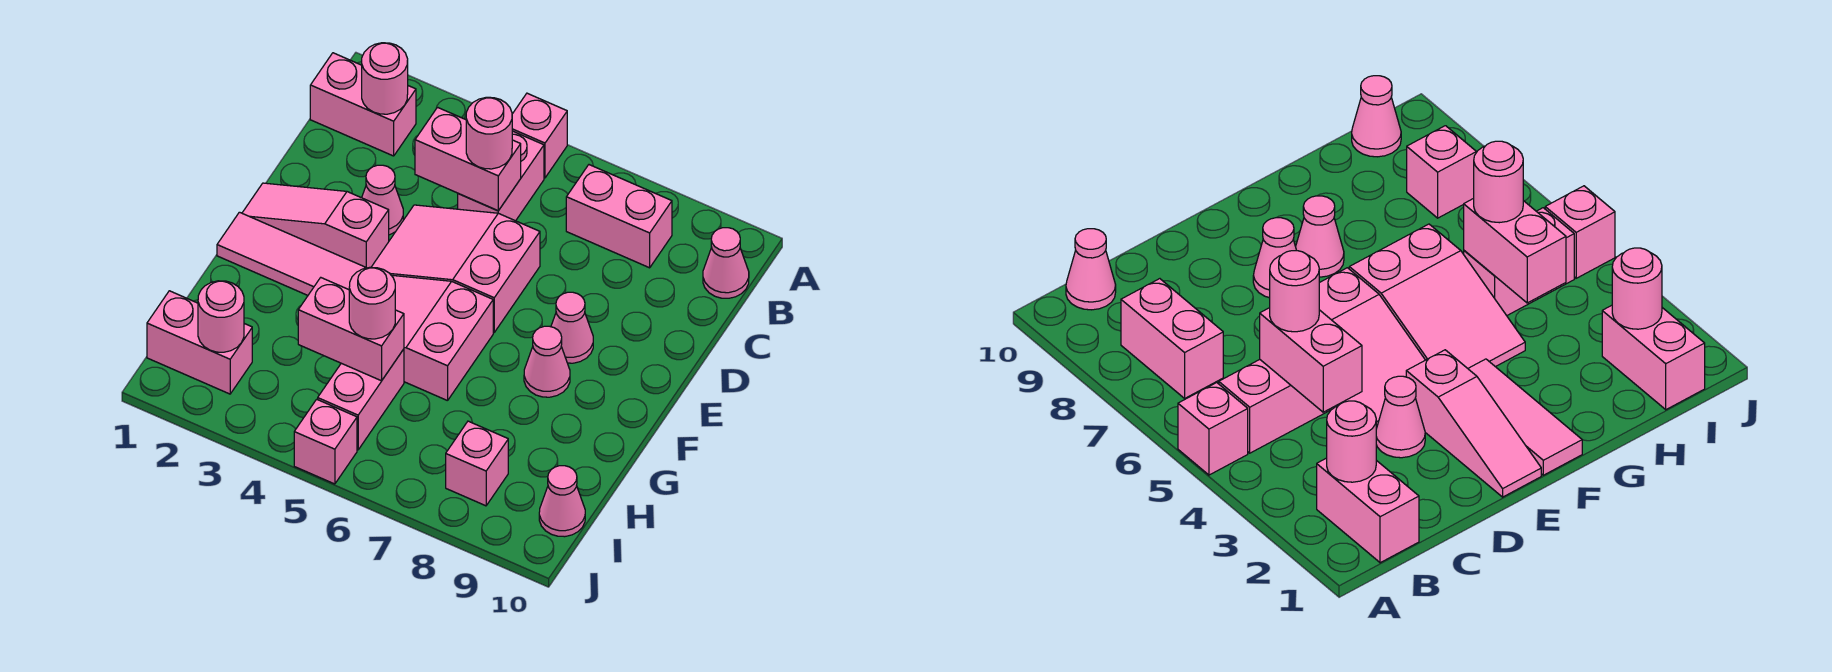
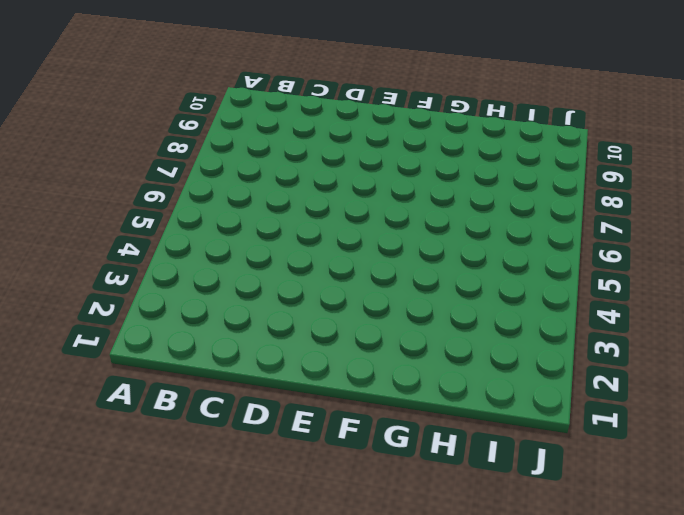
none -> pink 1x1 brick [512,93,567,178]
none -> pink 1x2 brick [310,53,416,156]
none -> pink 1x2 brick [458,131,544,221]

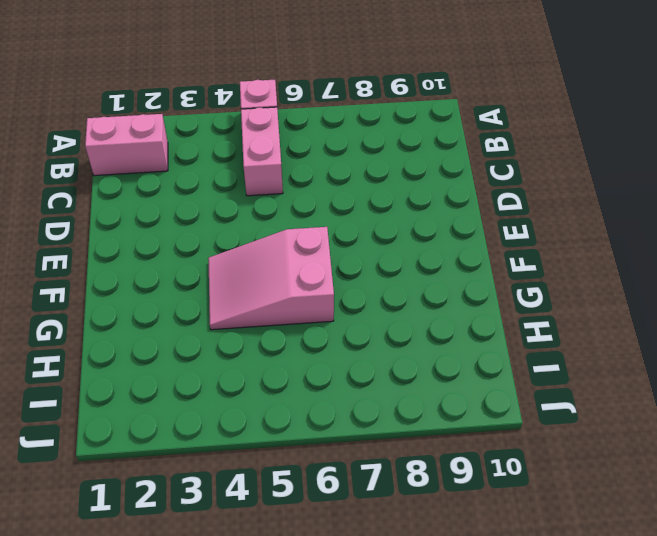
none -> pink 1x2 brick [566,165,672,268]
none -> pink 1x1 cone [703,228,749,298]
none -> pink 1x1 cone [362,165,403,235]

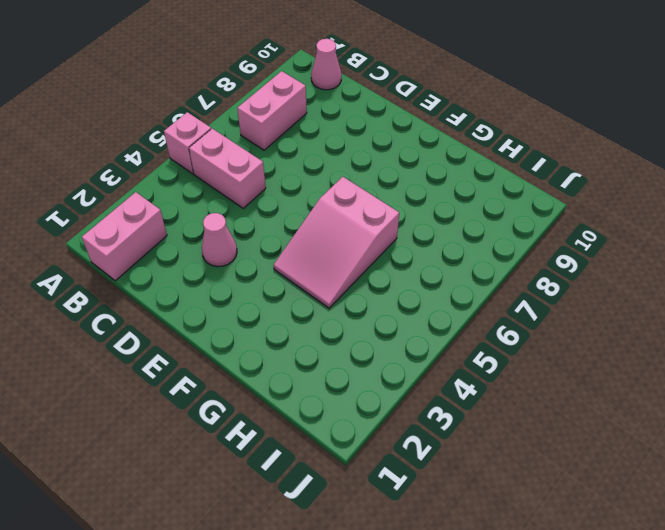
none -> pink 2x3 slope [372,205,540,332]
none -> pink 1x3 slope [242,183,389,268]
none -> pink 1x1 cone [551,292,593,363]

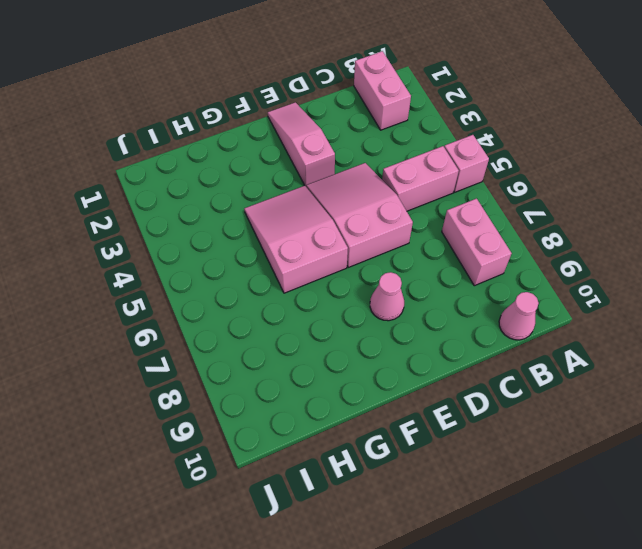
none -> pink 1x1 cone [362,165,403,235]
none -> pink 1x3 tile [217,212,365,295]
none -> pink 1x1 cone [524,326,570,397]

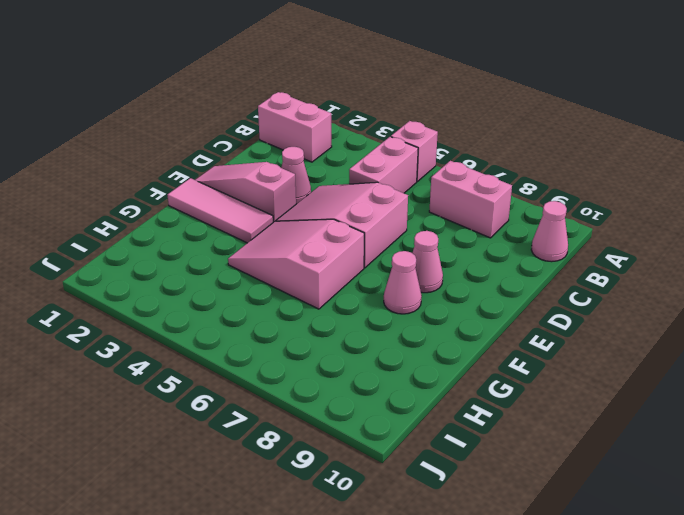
none -> pink 1x2 brick [318,349,404,450]
none -> pink 1x2 brick [147,291,252,394]
none -> pink 1x1 brick [446,421,508,506]

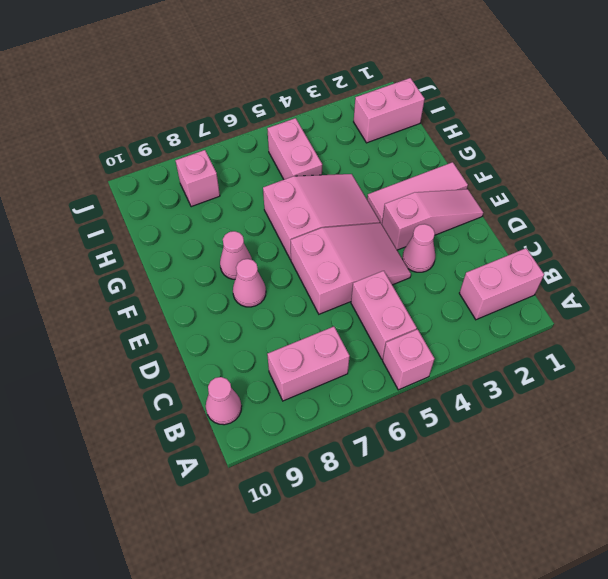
none -> pink 1x1 cone [539,466,585,537]
none -> pink 1x1 brick [294,399,357,484]
none -> pink 1x1 round brick [362,43,408,114]

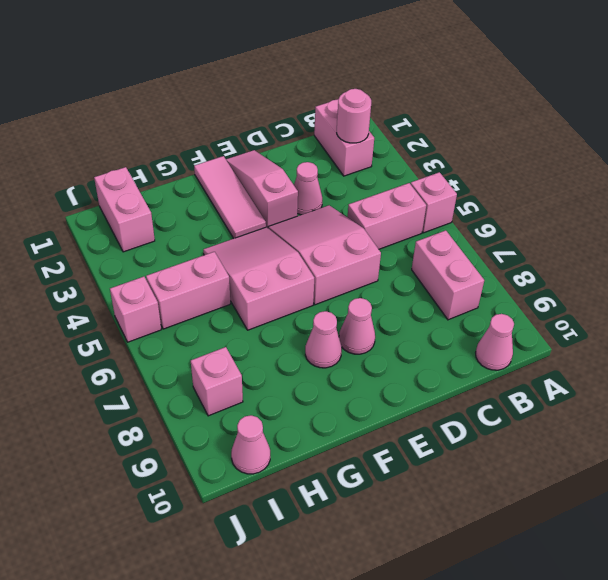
none -> pink 1x2 brick [415,107,521,211]
none -> pink 1x2 brick [298,278,404,381]
none -> pink 1x1 round brick [198,281,244,352]

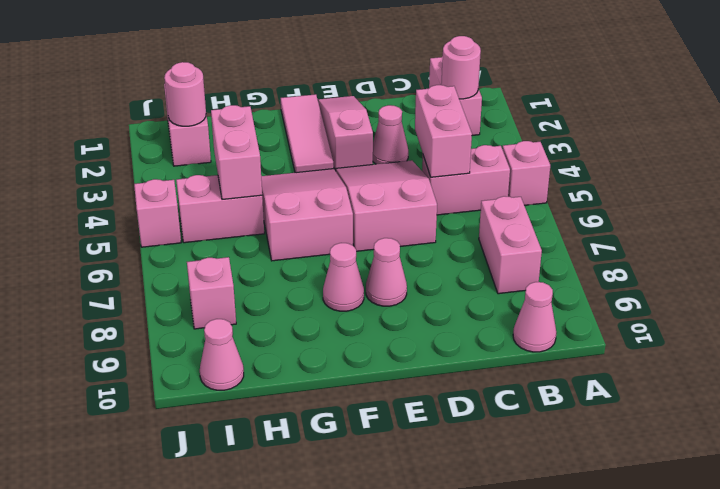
none -> pink 1x1 round brick [466,97,512,169]
none -> pink 1x1 round brick [349,267,395,339]

